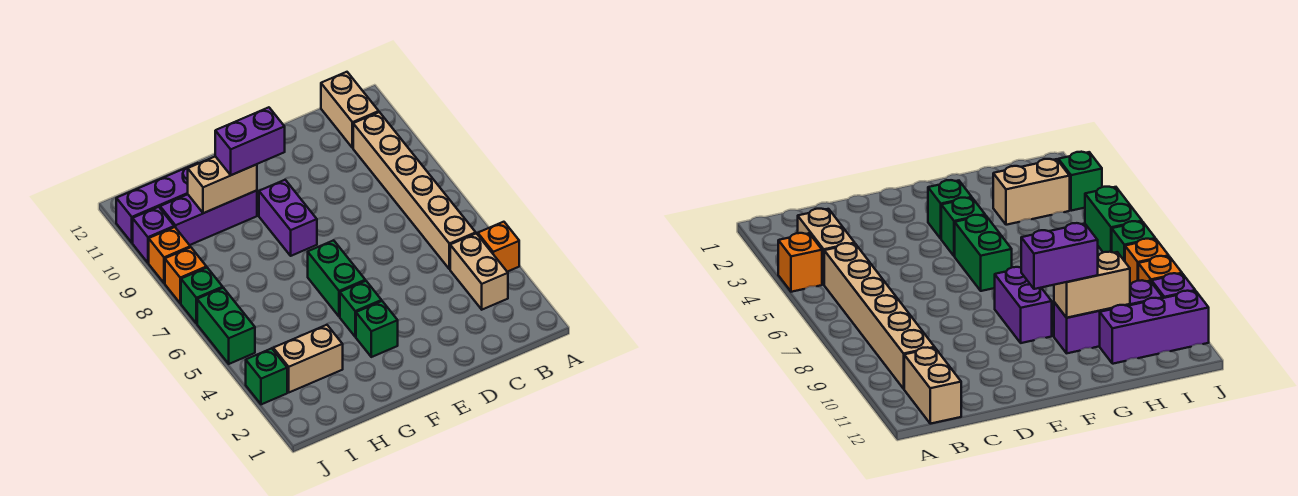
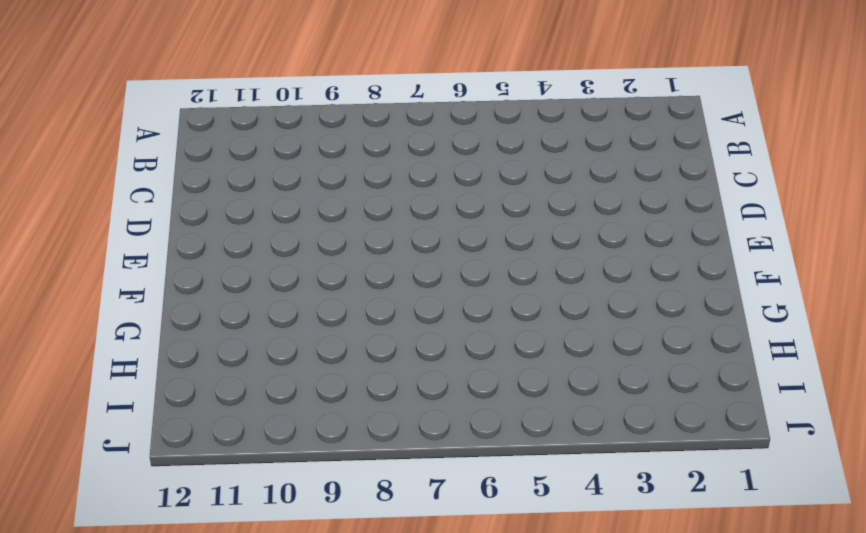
none -> orange 1x1 brick [478,222,519,272]
none -> tan 1x2 brick [450,233,508,310]
none -> tan 1x6 brick [353,112,476,269]

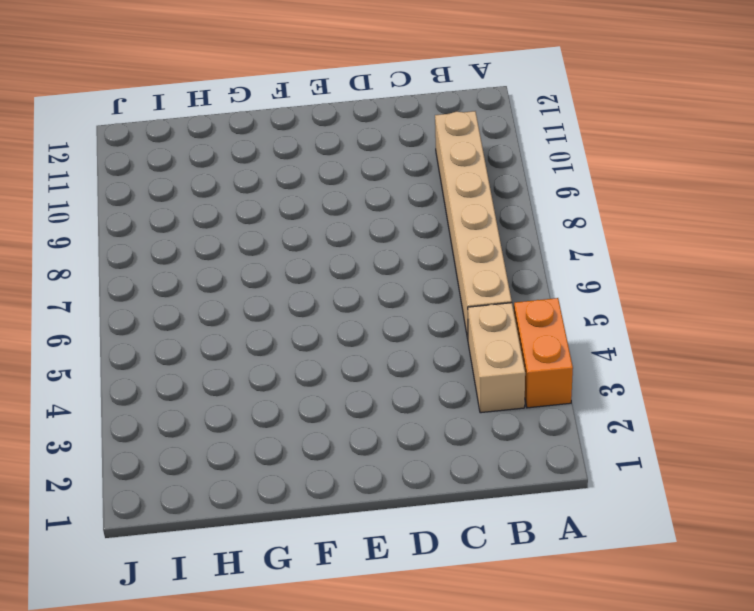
orange 1x2 brick [514,298,573,408] -> orange 1x1 brick [478,222,519,272]
none -> tan 1x2 brick [321,72,379,148]
none -> green 1x1 brick [356,301,398,357]
none -> green 1x1 brick [340,281,382,337]

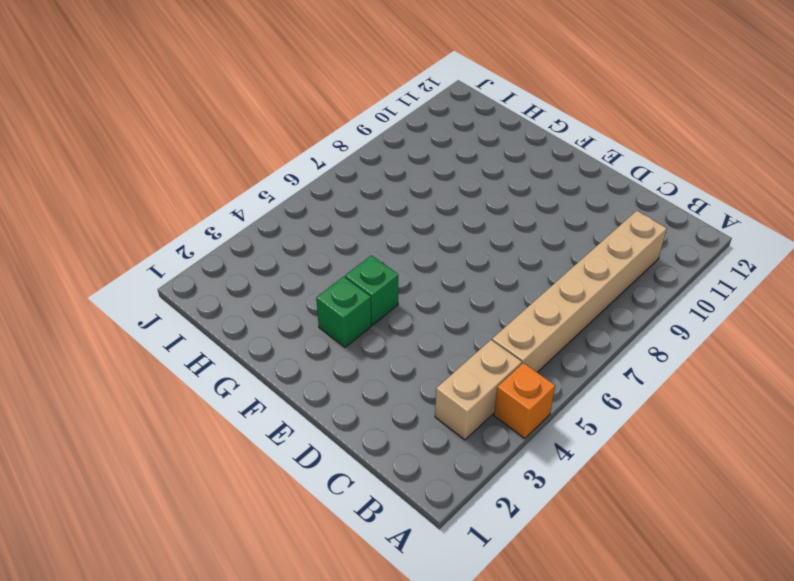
none -> tan 1x2 brick [321,72,379,148]
none -> green 1x2 brick [308,240,365,317]
none -> purple 1x2 brick [259,180,317,256]

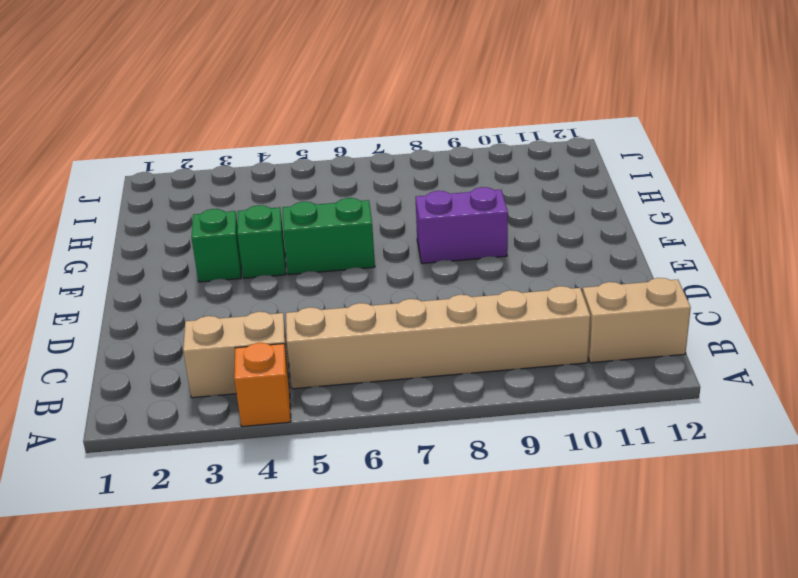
none -> purple 1x3 brick [160,191,257,245]
none -> tan 1x2 brick [273,325,343,392]
none -> purple 1x3 brick [116,163,198,243]

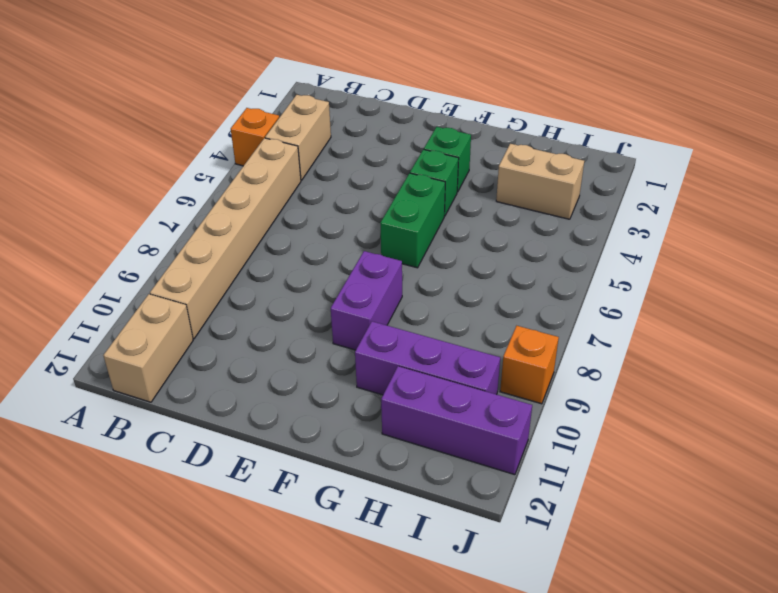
none -> green 1x1 brick [246,348,287,404]
none -> green 1x2 brick [197,288,255,364]
none -> green 1x1 brick [181,268,223,324]

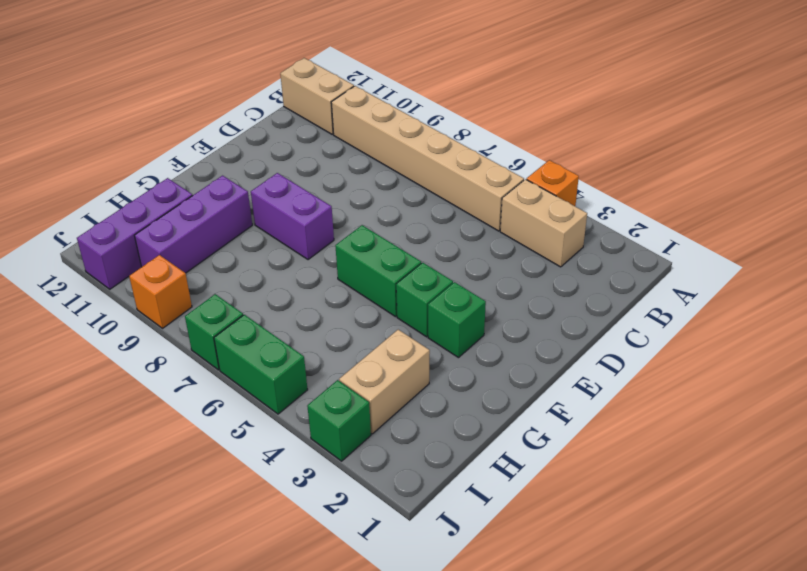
none -> orange 1x1 brick [165,247,207,303]
none -> purple 1x1 brick [133,207,174,263]
none -> tan 1x2 brick [188,156,257,213]

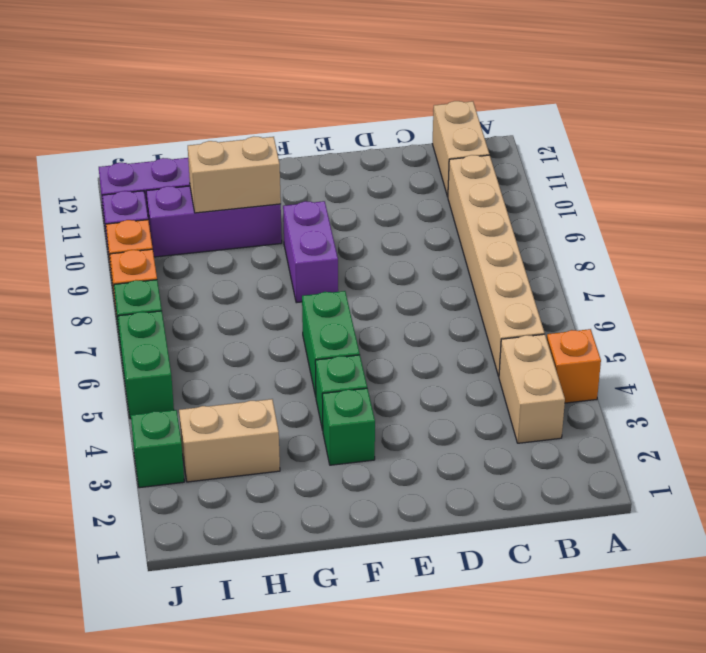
none -> purple 1x2 brick [215,107,285,175]

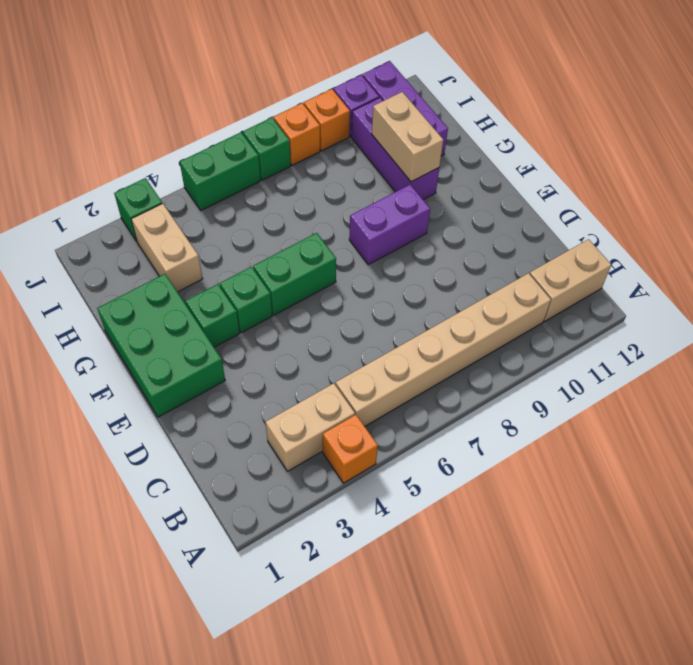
green 2x3 brick [97,274,225,417] -> none
none -> purple 1x2 brick [215,107,285,175]

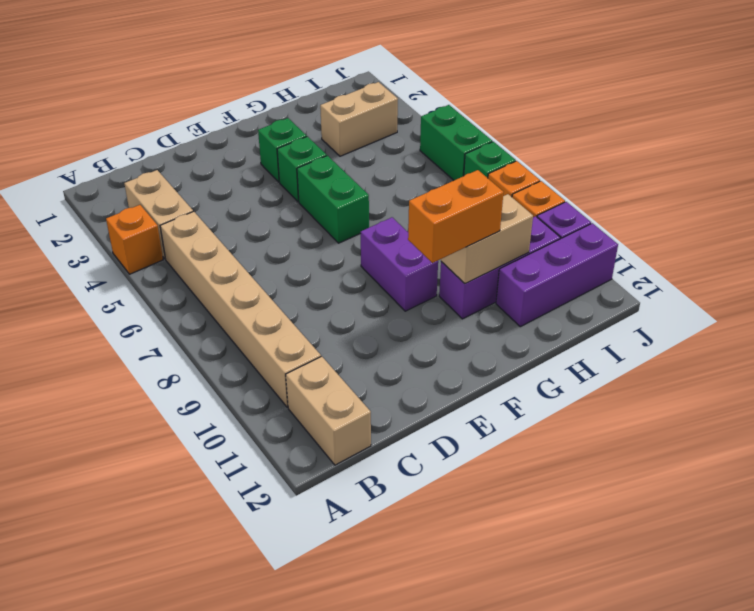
orange 1x2 brick [408,170,504,263] -> purple 1x2 brick [215,107,285,175]
none -> green 1x1 brick [246,348,287,404]

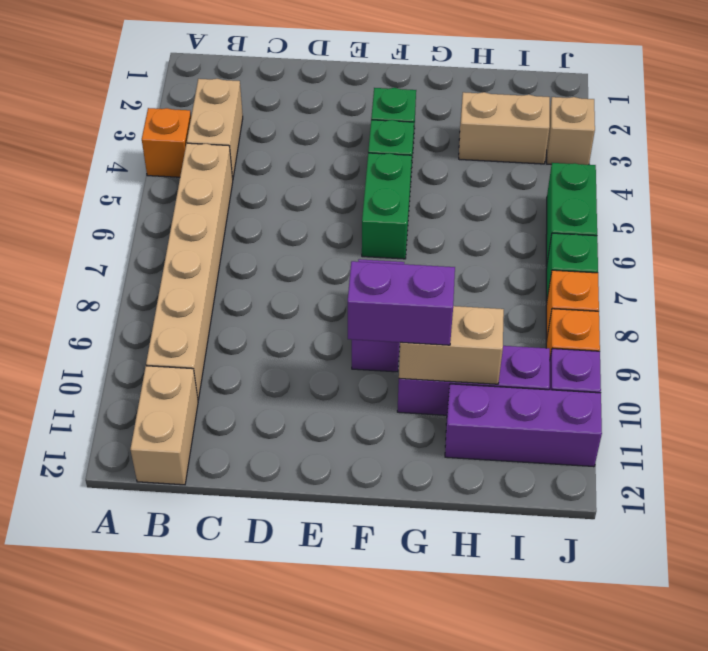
tan 1x1 brick [547,97,595,165] -> green 1x1 brick [246,348,287,404]

